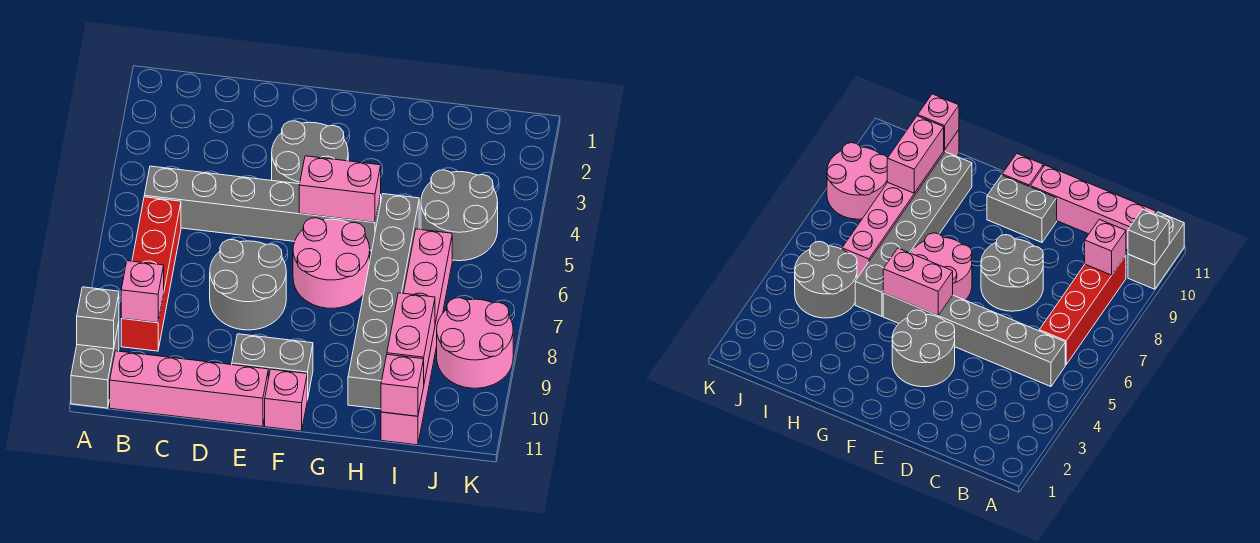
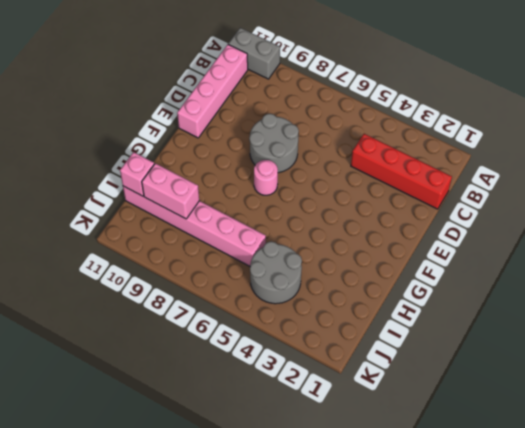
red 1x4 brick [351,134,452,209] -> red 1x4 brick moved to [121,197,181,351]
pink 1x1 round brick [254,160,278,195] -> pink 2x2 round brick [293,218,370,308]
none -> grey 1x6 brick [144,166,381,251]
none -> grey 2x2 round brick [272,121,348,184]
none -> grey 1x2 brick [232,334,313,400]

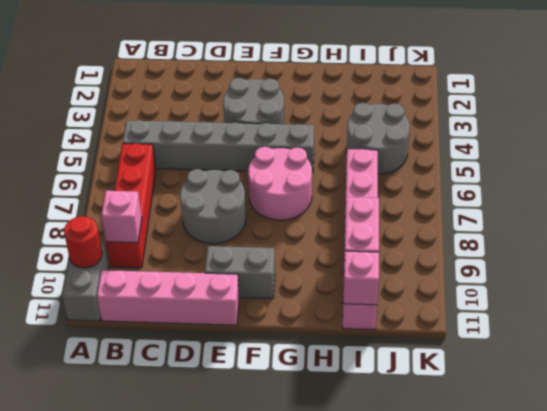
red 1x1 round brick [64,216,102,268] -> grey 1x1 brick [77,287,119,349]
none -> pink 1x1 brick [265,369,307,431]
none -> grey 1x6 brick [348,194,419,409]
none -> pink 2x2 round brick [437,298,513,388]

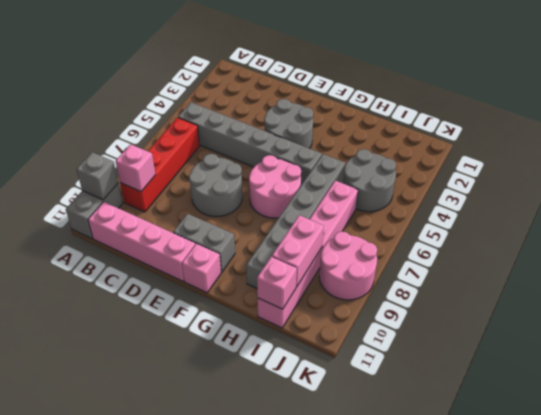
none -> pink 1x2 brick [299,156,381,222]

